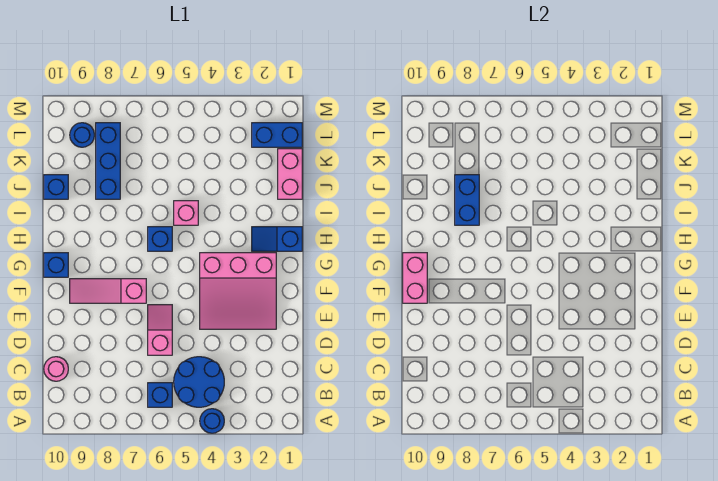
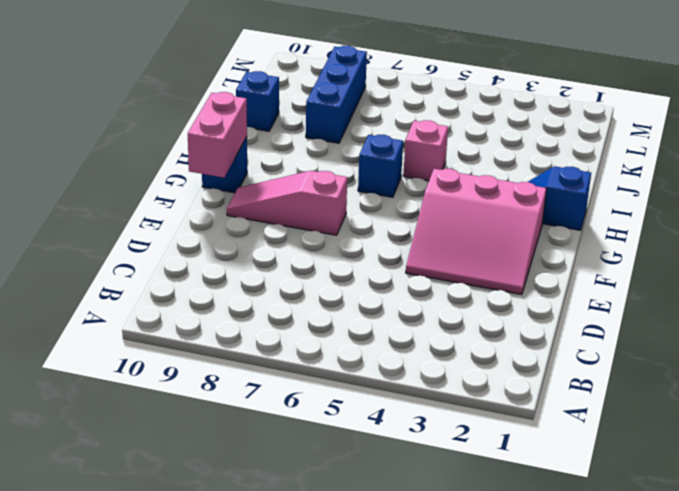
none -> blue 1x1 round brick [200,409,224,433]
none -> blue 2x2 round brick [174,357,224,407]
none -> blue 1x1 brick [148,383,172,407]

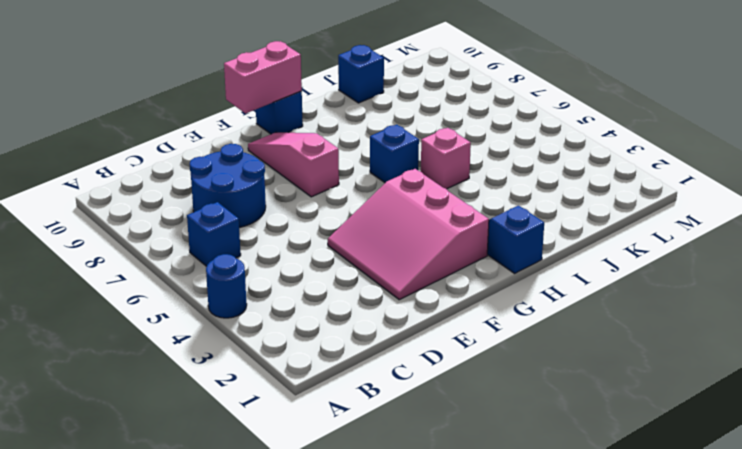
blue 2x2 round brick [190,144,266,227] -> blue 2x2 round brick moved to [174,357,224,407]
none -> pink 1x1 round brick [44,357,68,381]
none -> pink 1x2 slope [148,305,172,355]
none -> pink 1x2 brick [278,149,302,199]

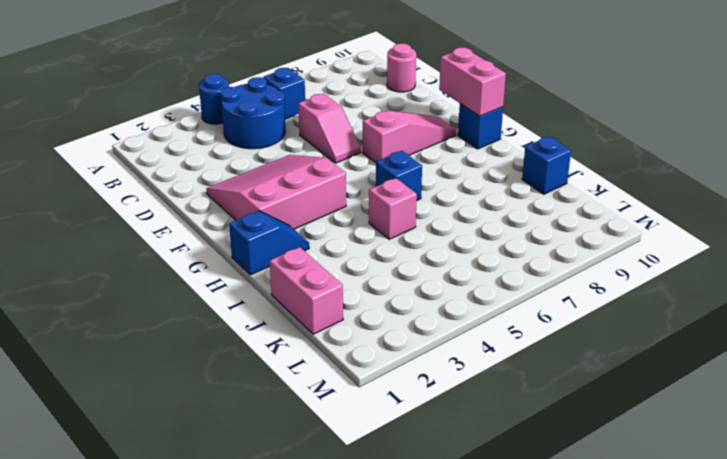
none -> blue 1x3 brick [96,123,120,199]
none -> blue 1x2 brick [252,123,302,147]
none -> blue 1x1 round brick [70,123,94,147]

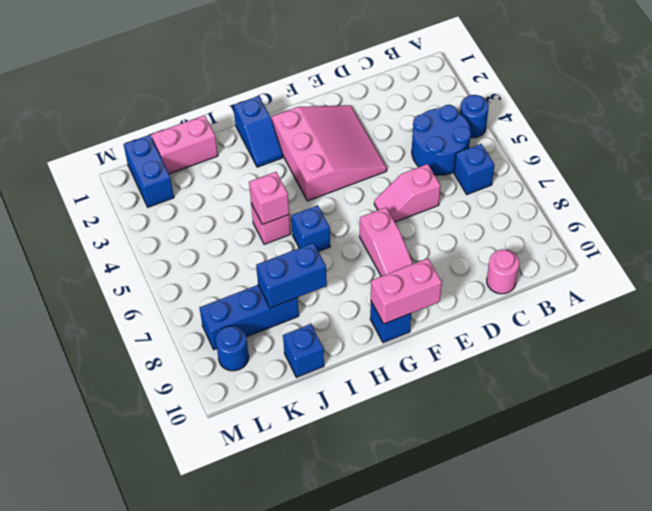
pink 1x1 brick [249,172,289,224] -> none

